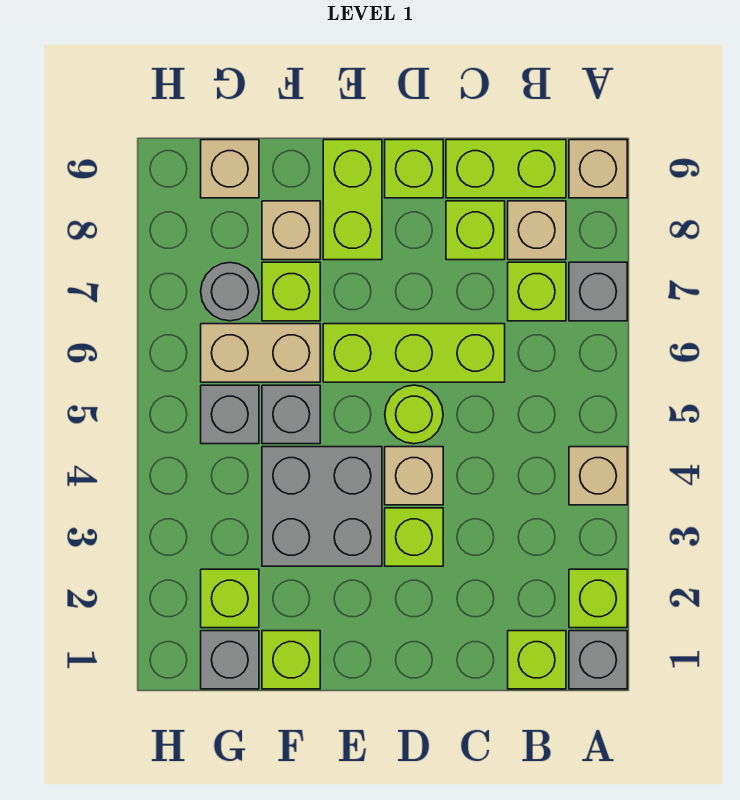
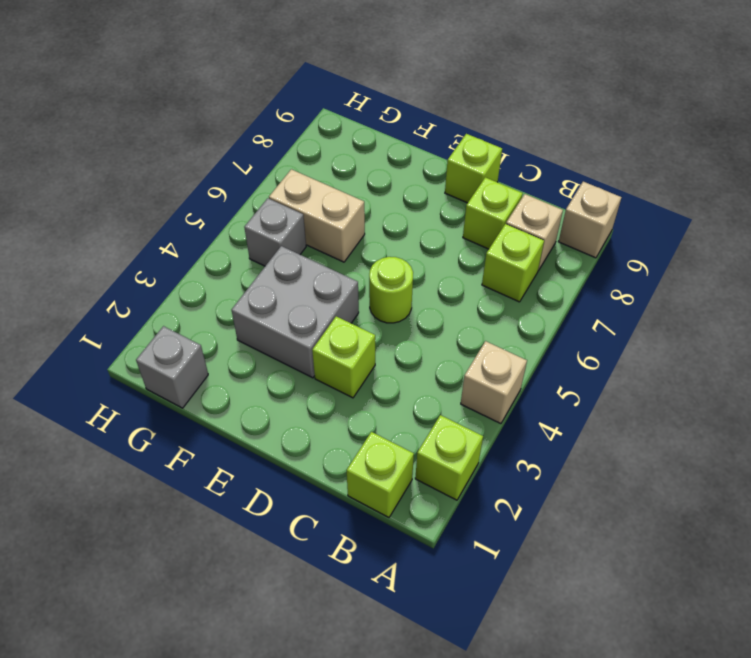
none -> grey 1x1 brick [569,631,627,689]
none -> grey 1x1 brick [569,262,627,321]
none -> lime 1x2 brick [446,140,566,198]

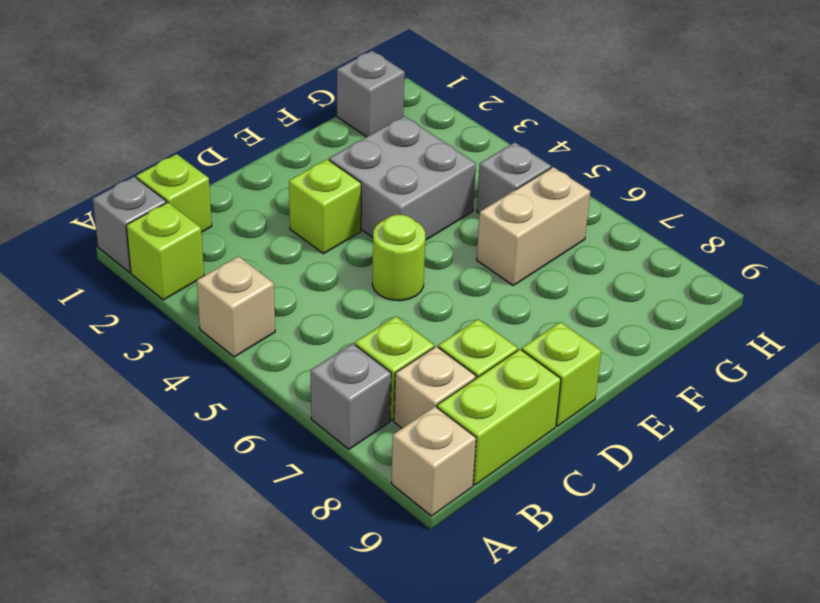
none -> lime 1x3 brick [323,324,505,382]
none -> tan 1x1 brick [385,447,443,505]
none -> lime 1x2 brick [323,140,382,260]

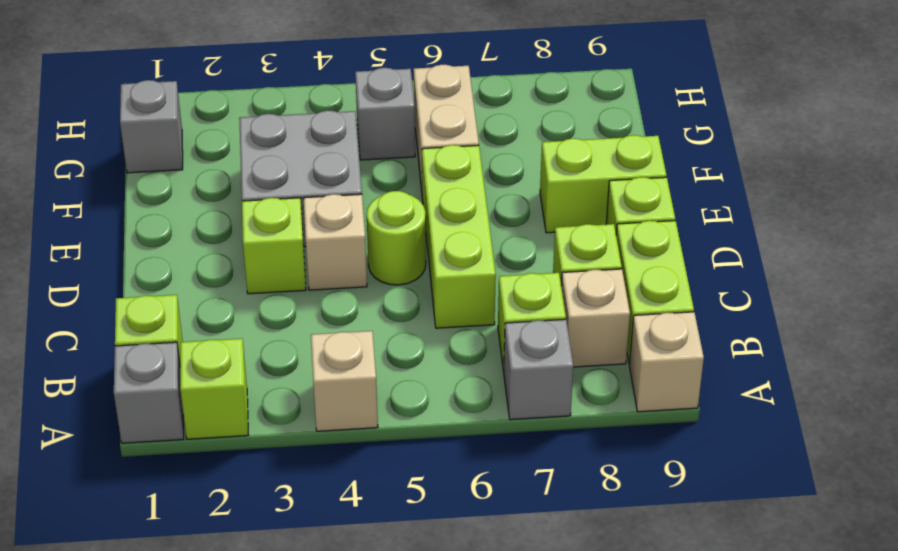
none -> lime 1x1 brick [262,631,320,689]
none -> grey 1x1 brick [262,385,320,444]
none -> lime 1x1 brick [262,262,320,321]

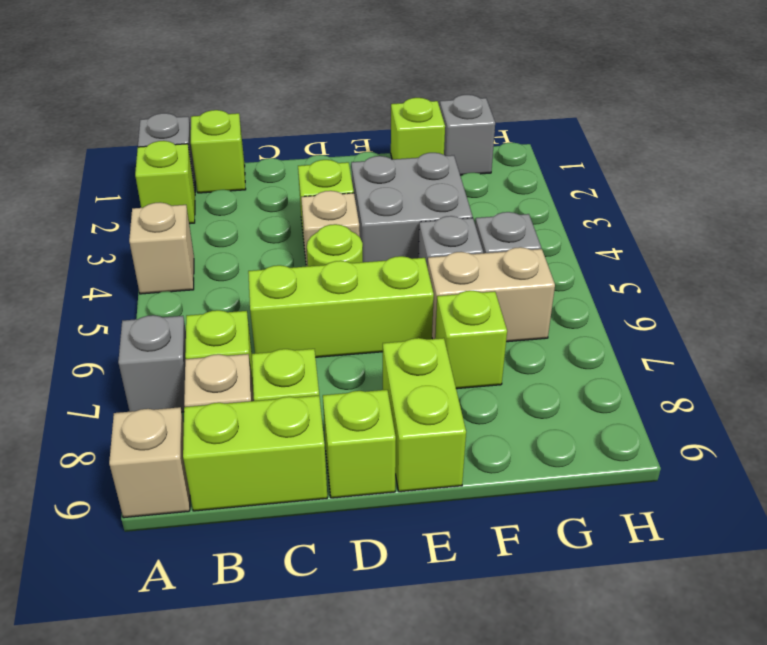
none -> tan 1x1 brick [262,201,320,260]
none -> lime 1x1 brick [201,569,259,628]
none -> grey 1x1 round brick [201,263,259,321]

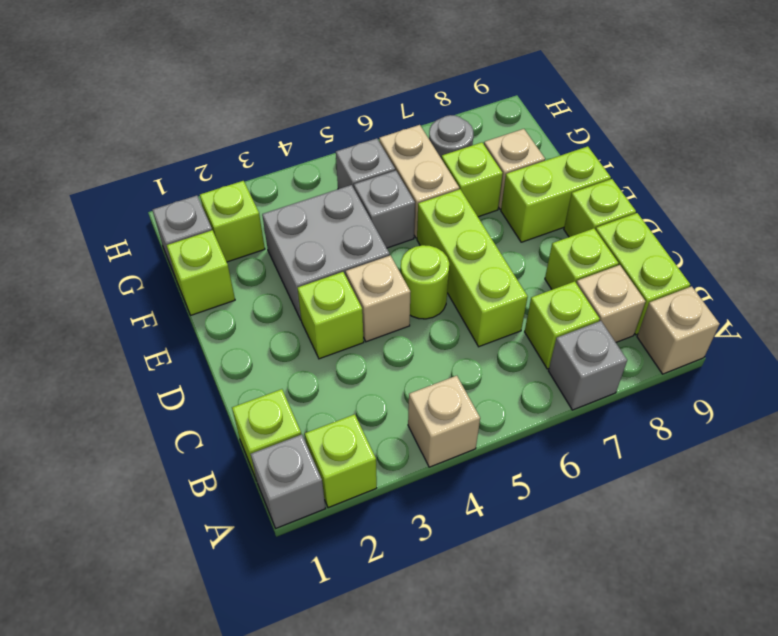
none -> tan 1x1 brick [201,140,259,198]

